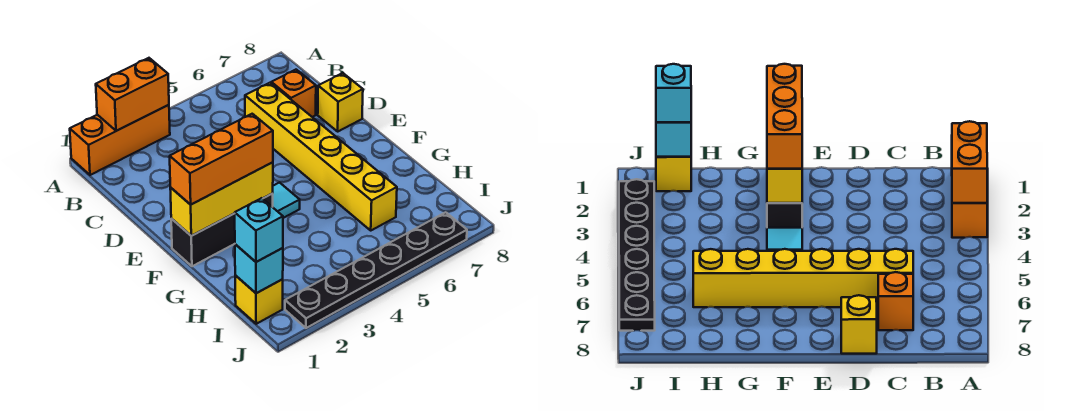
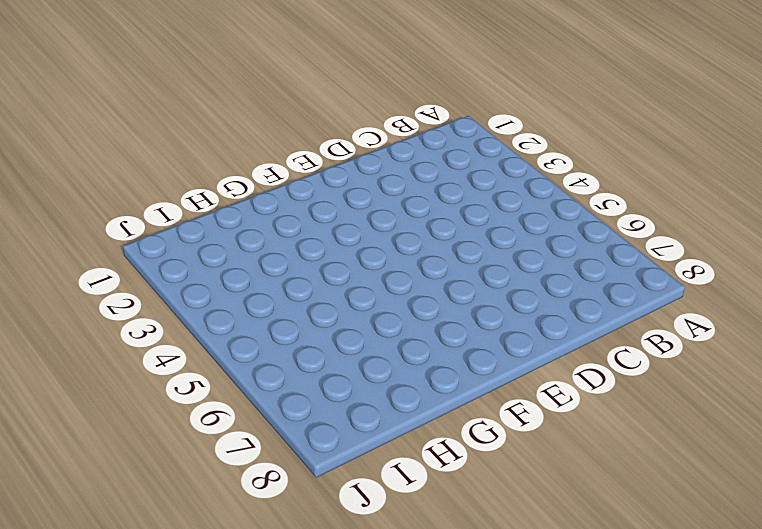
none -> orange 1x3 brick [70,105,170,175]
none -> yellow 1x6 brick [245,83,397,230]
none -> orange 1x1 brick [271,70,316,117]

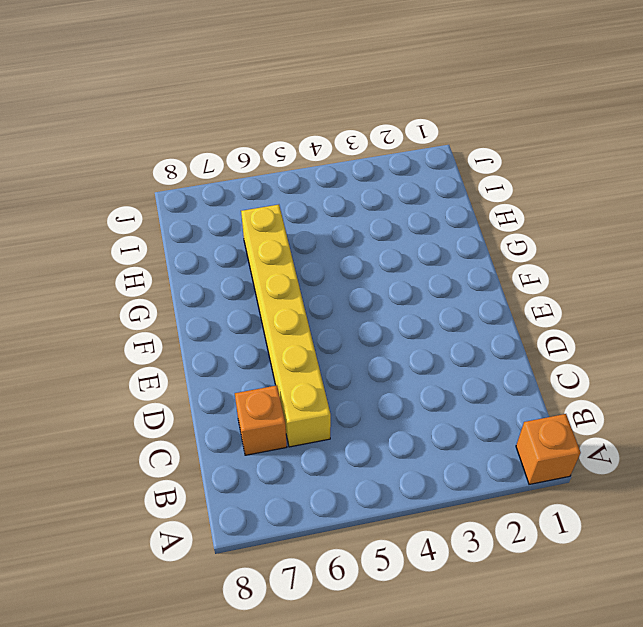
orange 1x1 brick [516,414,581,484] -> orange 1x3 brick [70,105,170,175]
none -> yellow 1x1 brick [318,73,363,131]
none -> black 1x3 brick [171,194,273,266]
none -> cyan 1x1 tile [272,183,300,218]

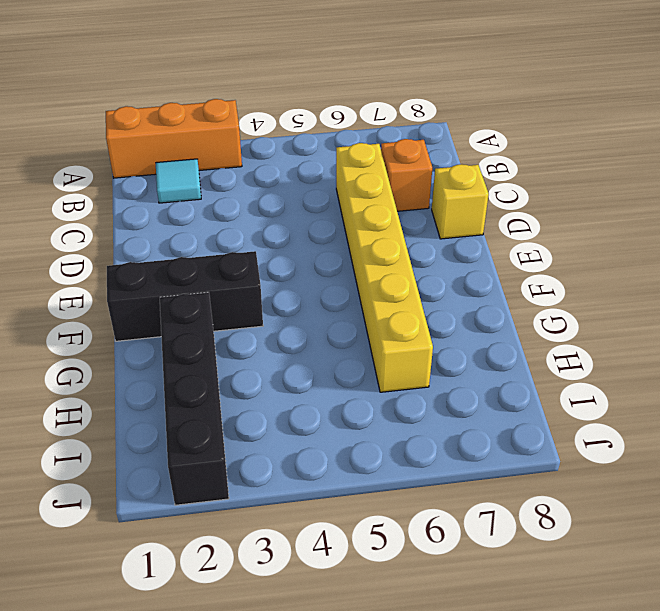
cyan 1x1 tile [156,159,201,203] -> cyan 1x1 tile moved to [272,183,300,218]
black 1x4 brick [160,292,229,505] -> black 1x6 plate [285,212,467,328]
none -> yellow 1x1 brick [235,275,283,324]
none -> orange 1x2 brick [96,58,169,131]
none -> yellow 1x3 brick [170,162,273,236]

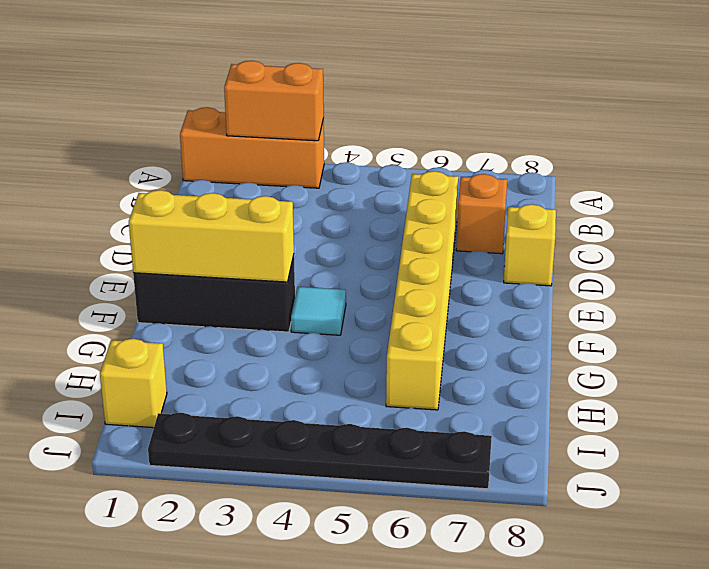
none -> cyan 1x1 brick [235,244,283,293]
none -> orange 1x3 brick [170,114,273,205]
none -> cyan 1x1 brick [234,198,283,262]

